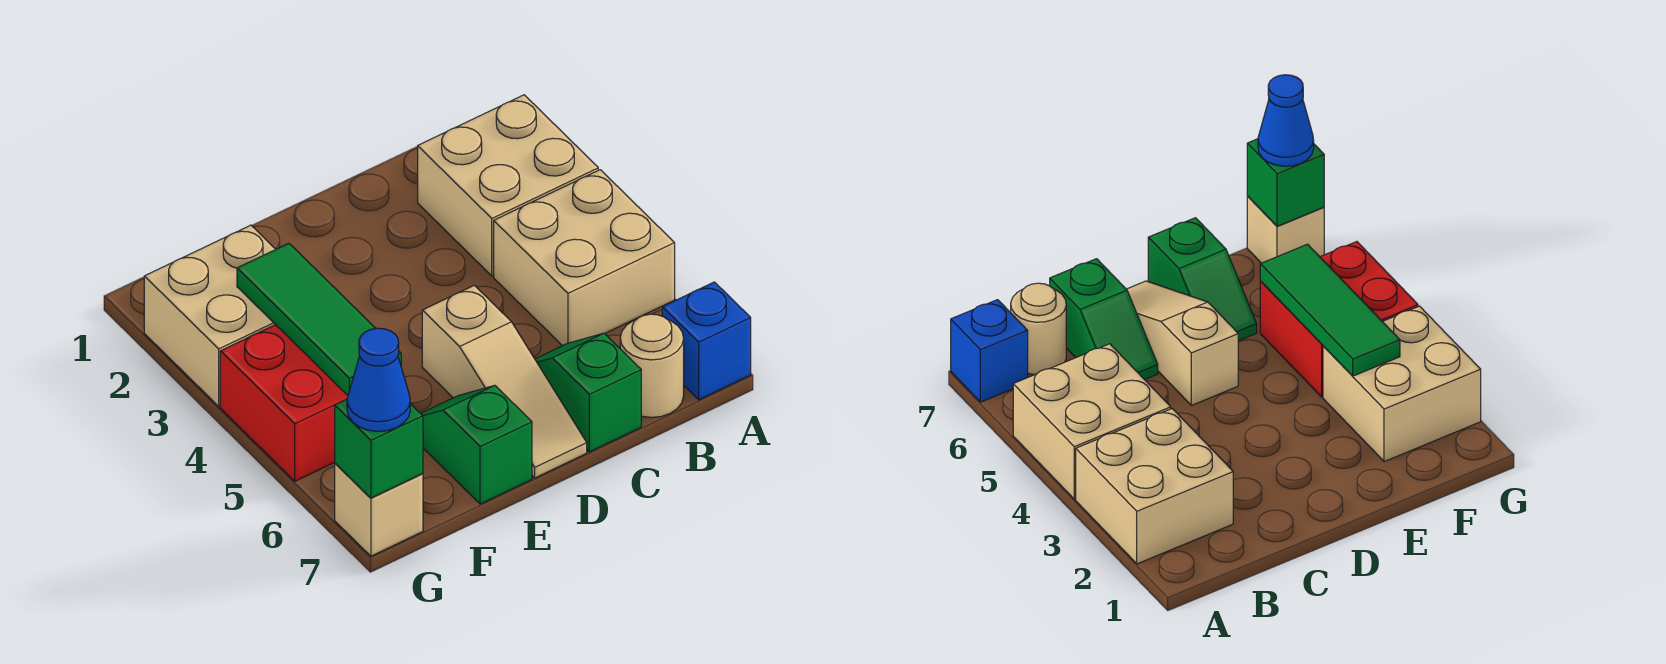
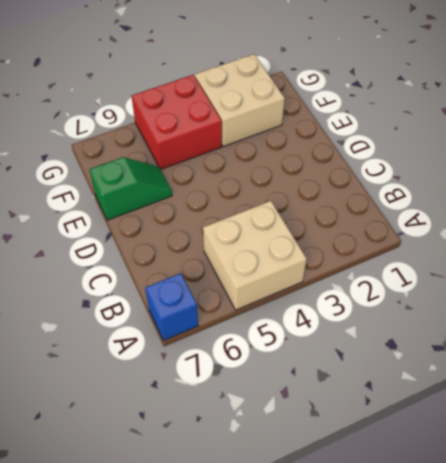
none -> tan 2x2 brick [418,95,598,276]
none -> tan 1x1 round brick [620,314,684,417]
none -> green 1x2 slope [535,333,641,452]

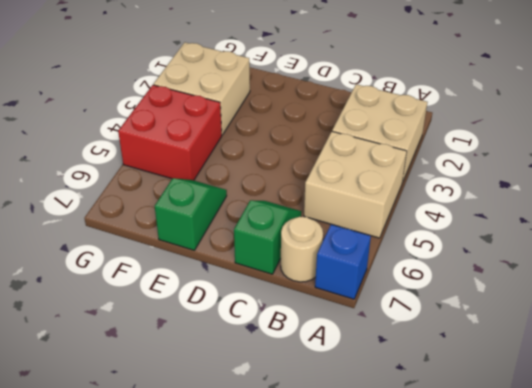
none -> tan 1x3 slope [422,285,587,478]
none -> tan 1x1 brick [335,463,423,556]
none -> green 1x3 tile [237,243,401,395]

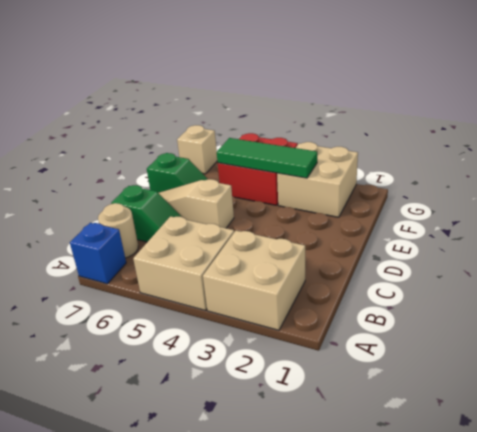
none -> green 1x1 brick [335,399,423,498]
none -> blue 1x1 cone [347,328,410,431]

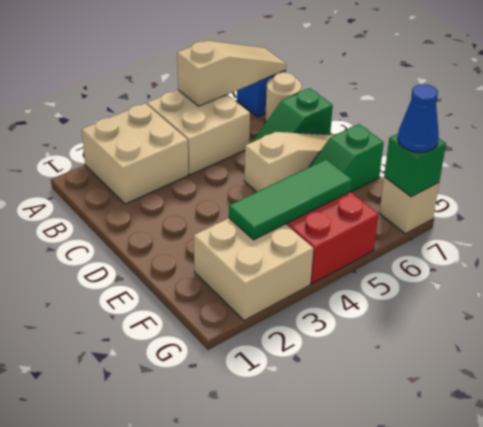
tan 1x3 slope [177,41,286,106] -> none

